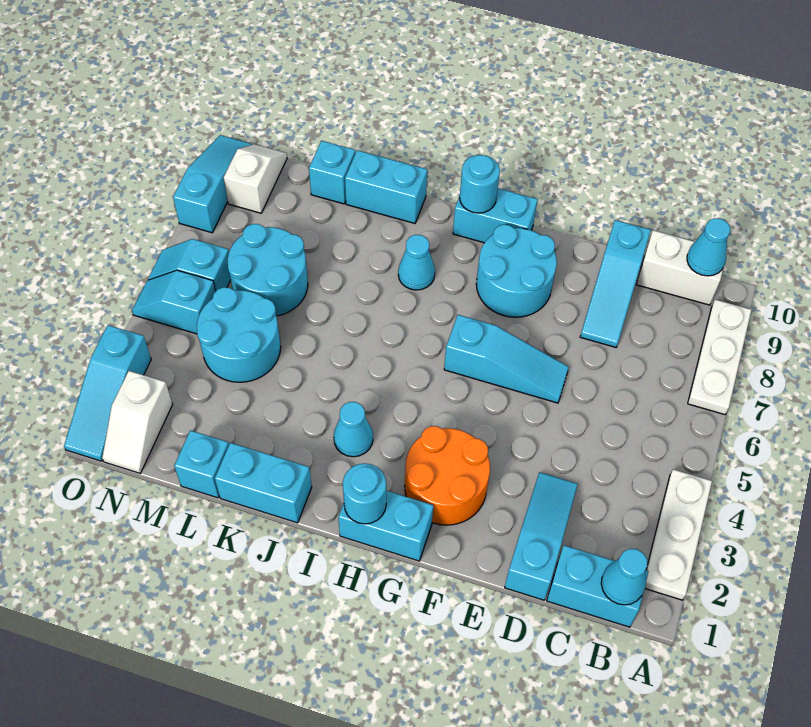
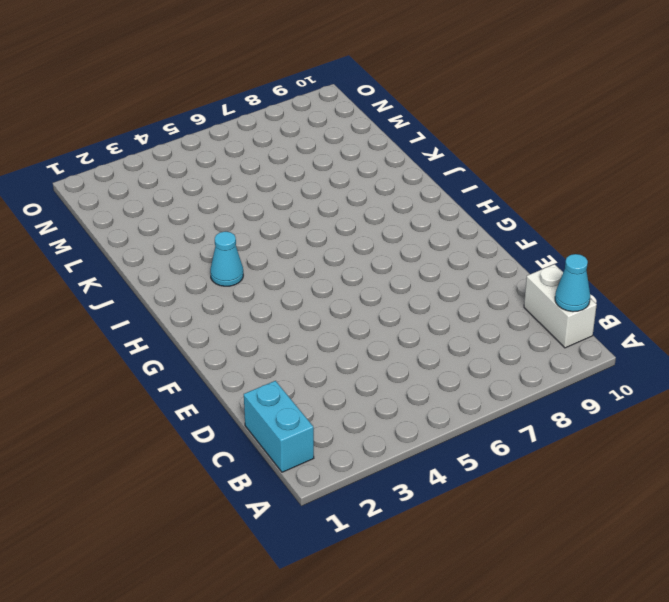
none -> white 1x3 plate [645,469,712,600]
none -> white 1x3 plate [688,300,751,415]
none -> cyan 1x3 slope [505,472,578,600]

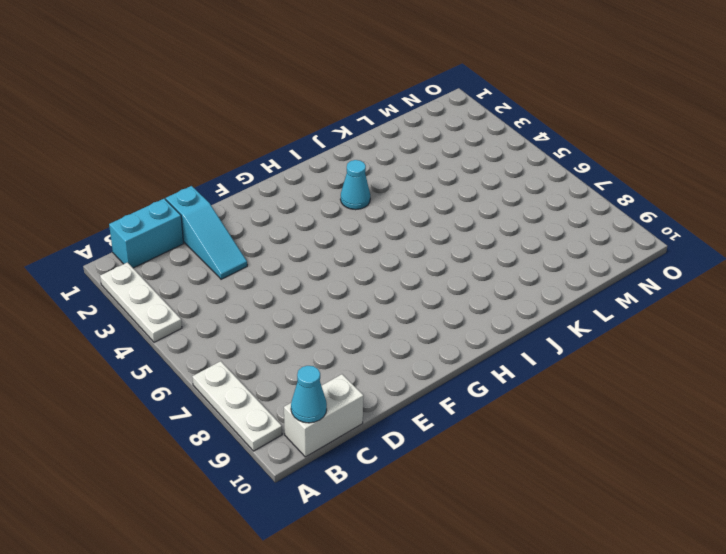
none -> cyan 1x3 slope [580,220,651,347]
none -> cyan 1x3 slope [444,315,569,403]
none -> orange 2x2 round brick [405,426,490,525]

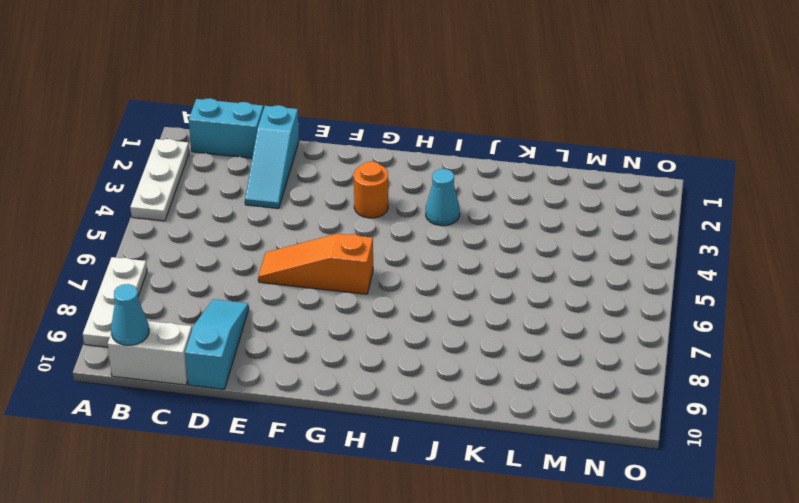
orange 1x3 slope [258,234,373,294] -> cyan 1x3 slope [444,315,569,403]
orange 1x1 round brick [354,161,388,218] -> orange 2x2 round brick [405,426,490,525]
none -> cyan 2x2 round brick [476,225,557,317]
none -> cyan 1x2 brick [338,491,433,561]
none -> cyan 1x2 brick [453,188,538,243]

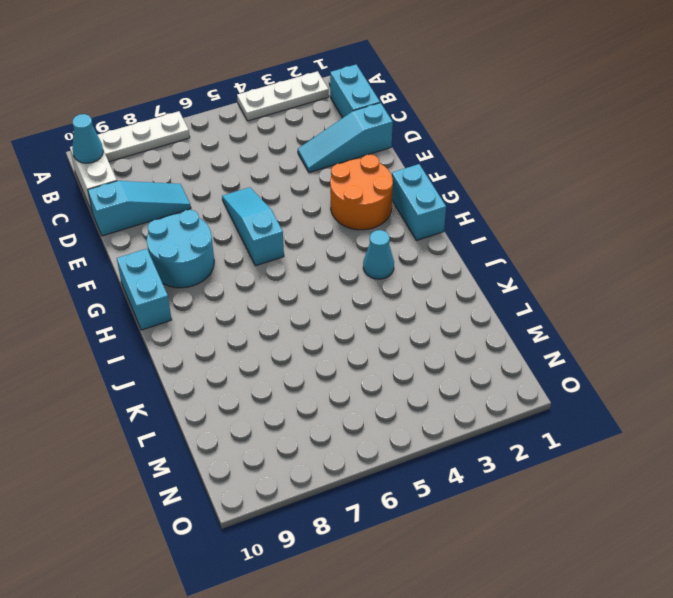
none -> cyan 1x1 cone [398,235,435,290]
none -> cyan 1x2 brick [215,443,312,523]
none -> cyan 1x2 brick [345,150,427,223]

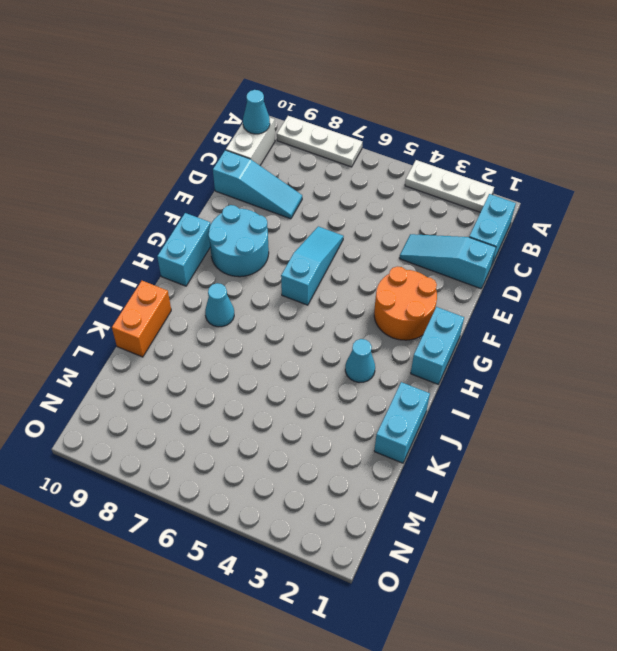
orange 1x2 brick [112,281,171,357] -> cyan 1x2 brick [345,150,427,223]
none -> cyan 1x1 brick [174,430,229,498]
none -> cyan 2x2 round brick [197,287,281,382]
none -> cyan 2x2 round brick [228,224,308,316]

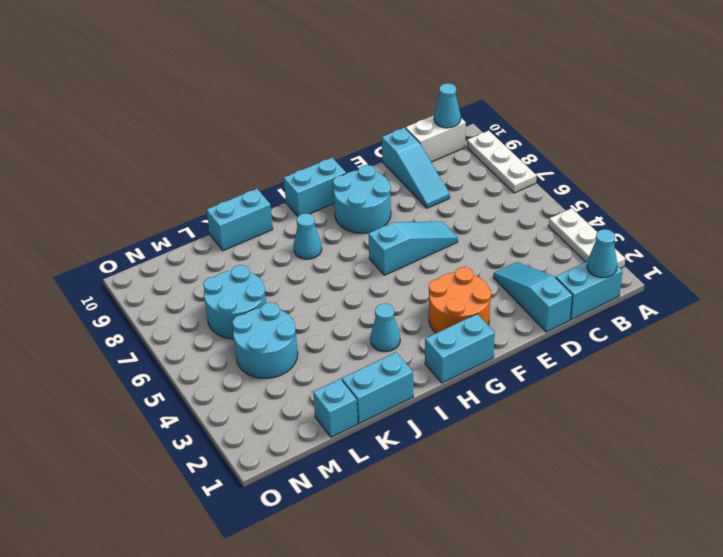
none -> cyan 1x1 brick [309,141,355,204]
none -> white 1x2 slope [102,371,173,473]
none -> cyan 1x2 slope [132,270,216,334]

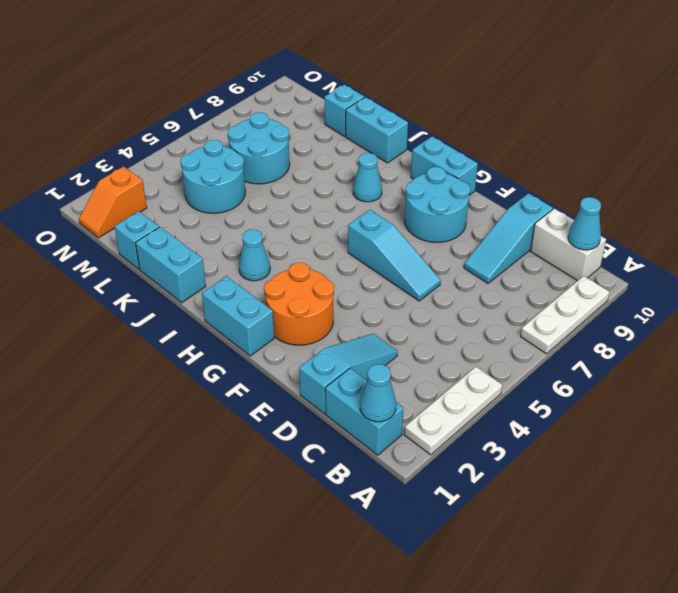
orange 1x2 slope [79,166,147,238] -> white 1x2 slope [102,371,173,473]
none -> cyan 1x2 slope [132,270,216,334]
none -> cyan 1x2 slope [148,239,231,291]
none -> white 1x2 slope [224,144,287,213]

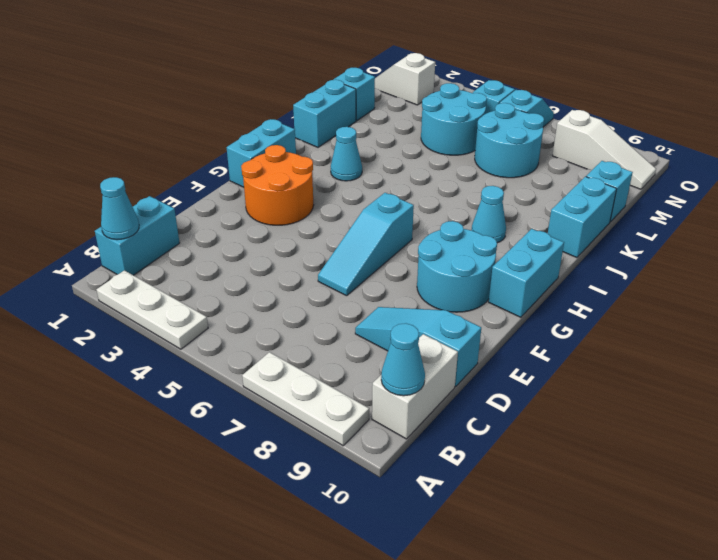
white 1x3 slope [552,110,656,189] -> white 1x2 slope [224,144,287,213]
none -> cyan 1x3 slope [505,472,578,600]
none -> cyan 1x3 slope [64,325,151,461]
none -> cyan 1x3 slope [173,135,253,233]

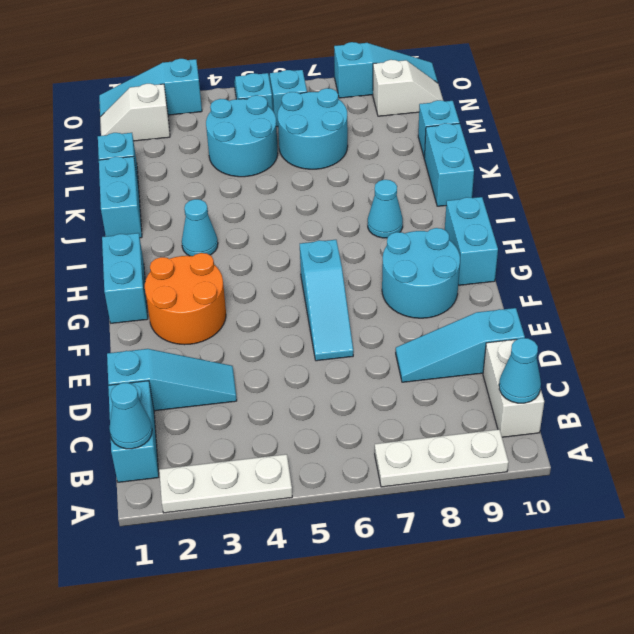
none -> cyan 1x1 round brick [343,463,386,524]
none -> cyan 1x1 round brick [460,155,500,213]

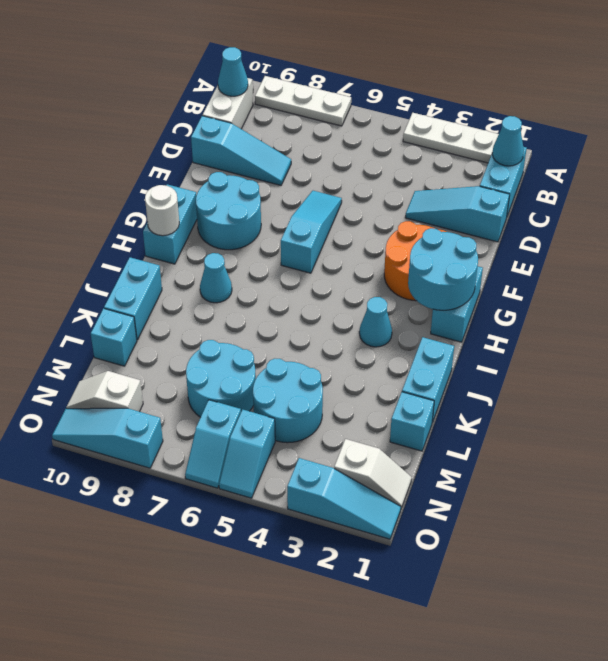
cyan 2x2 round brick [408,228,478,310] -> cyan 1x1 round brick [343,463,386,524]
white 1x1 round brick [145,185,179,236] -> cyan 1x1 round brick [460,155,500,213]

